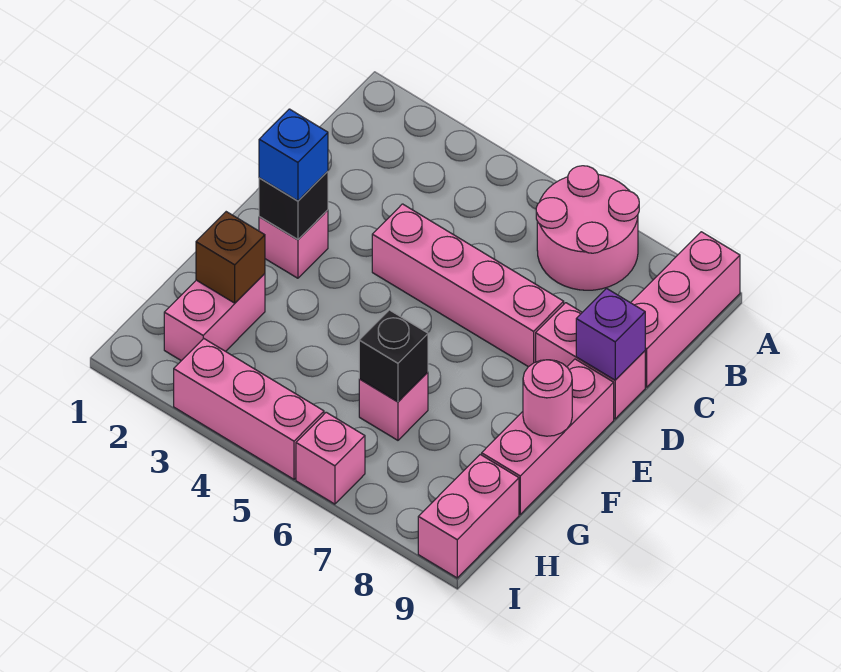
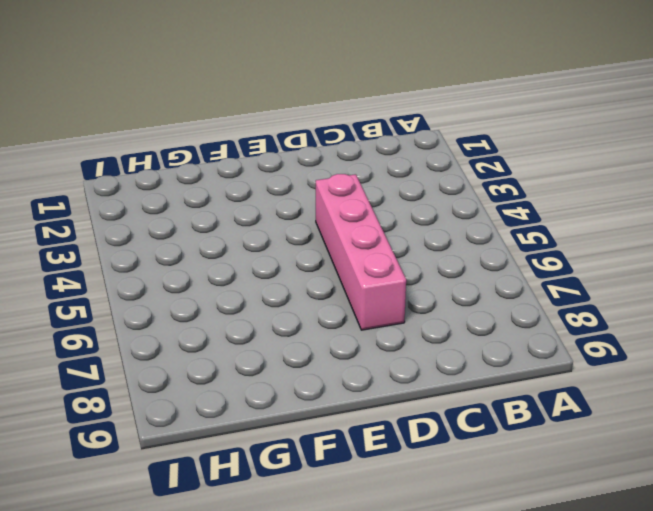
none -> pink 2x2 round brick [536,166,639,290]
none -> pink 1x3 brick [631,232,740,387]
none -> pink 1x2 brick [536,303,645,419]

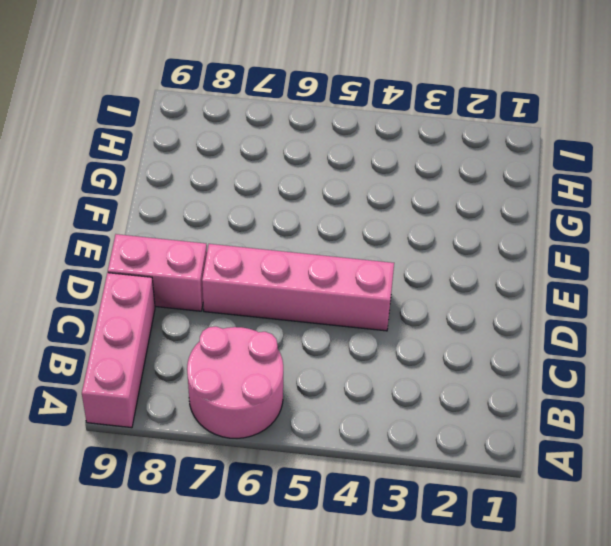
none -> pink 1x1 brick [259,210,328,278]
none -> pink 1x3 brick [482,359,614,514]
none -> pink 1x2 brick [164,274,265,361]

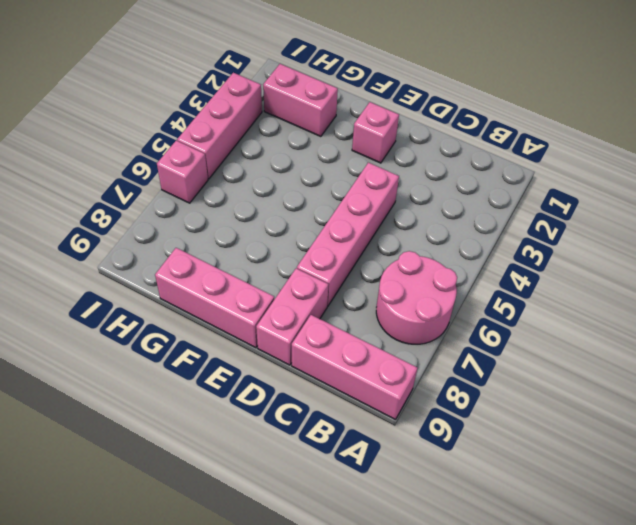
none -> pink 1x1 brick [359,372,428,440]
none -> pink 1x2 brick [418,455,519,578]
none -> purple 1x1 brick [576,289,645,380]

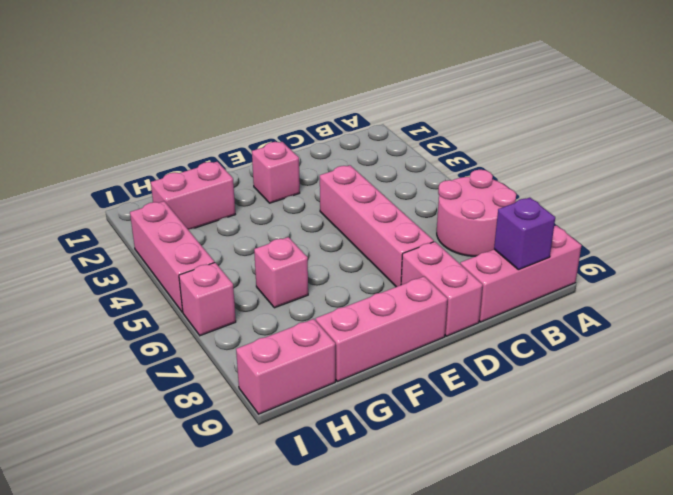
purple 1x1 brick [494,198,555,270] -> purple 1x1 brick moved to [576,289,645,380]
none -> black 1x1 brick [259,171,328,239]
none -> pink 1x1 round brick [523,360,572,436]
none -> brown 1x1 brick [196,212,265,303]

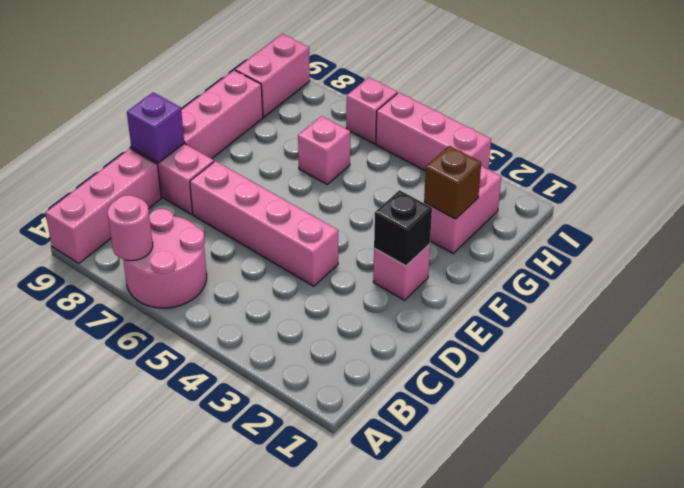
pink 1x1 round brick [108,195,153,261] -> pink 1x1 round brick moved to [523,360,572,436]
none -> black 1x1 brick [359,310,428,402]
none -> blue 1x1 brick [259,109,328,201]

